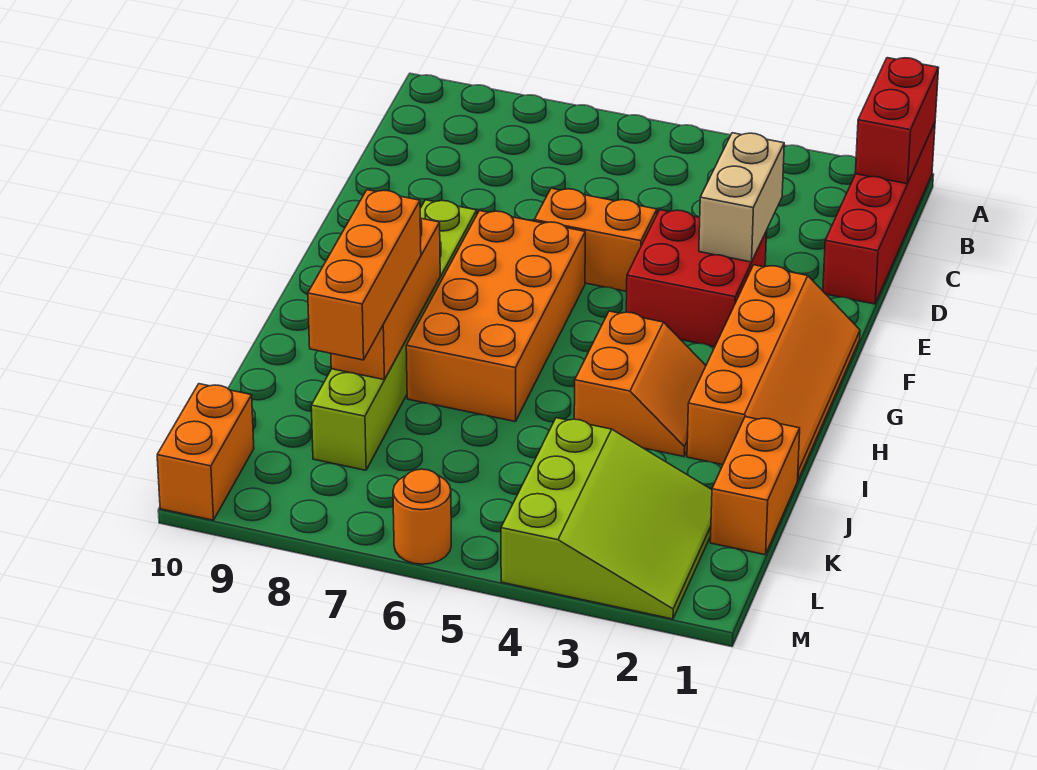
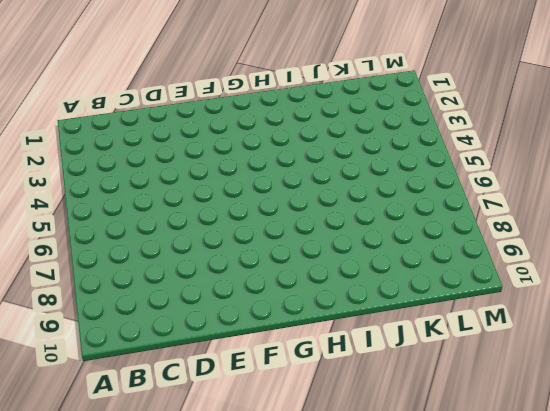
none -> red 1x4 brick [823,123,935,304]
none -> red 2x2 brick [626,210,767,347]
none -> orange 1x2 brick [534,188,657,291]

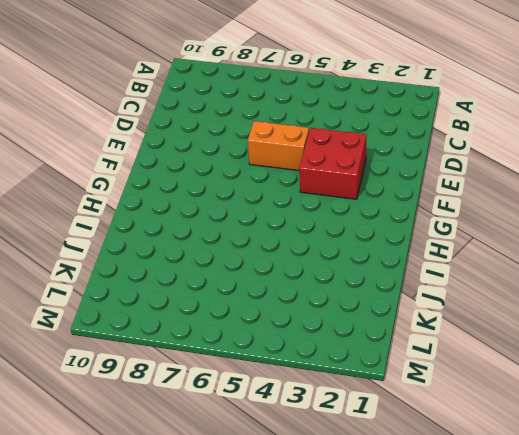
none -> red 1x4 brick [823,123,935,304]
none -> orange 2x4 slope [687,265,860,479]
none -> orange 2x4 brick [406,211,585,422]

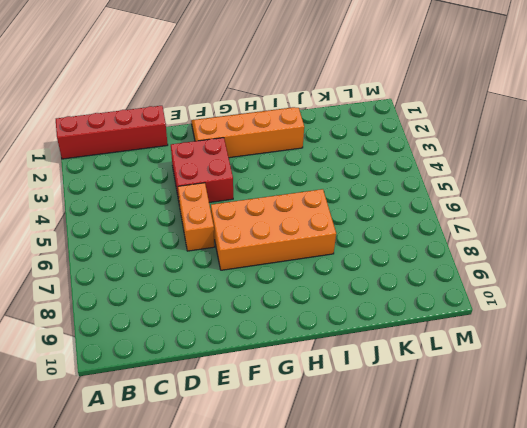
none -> lime 1x6 brick [311,200,477,470]
none -> orange 2x2 slope [574,311,706,457]
none -> orange 1x2 brick [710,417,800,555]

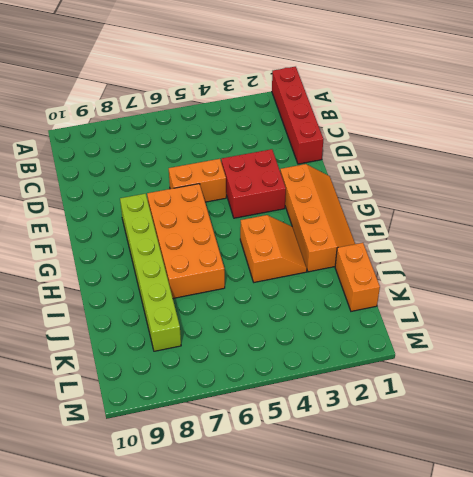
none -> lime 3x3 slope [501,418,712,619]
none -> orange 1x2 brick [157,384,254,520]
none -> orange 1x1 round brick [393,469,451,564]

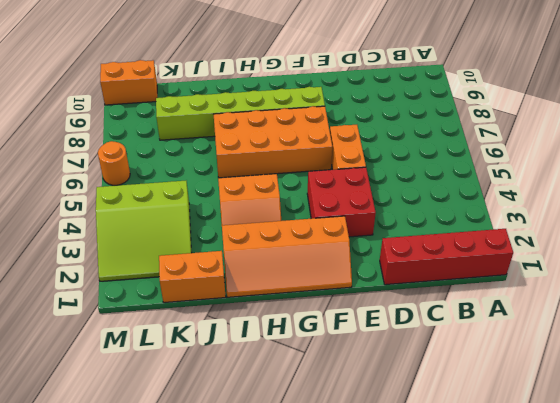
none -> red 1x2 brick [855,58,939,184]
none -> tan 1x2 brick [699,133,784,262]
none -> orange 1x3 brick [331,218,440,380]

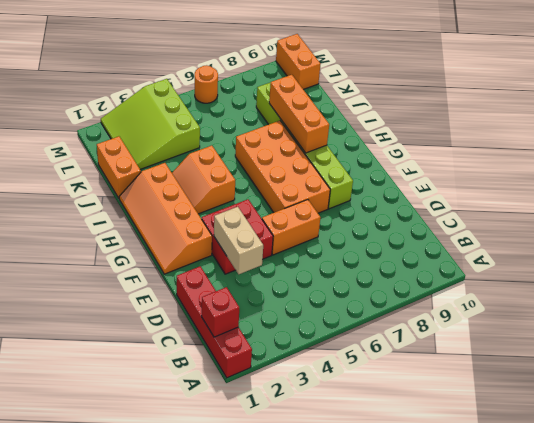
red 1x1 brick [202,287,239,337] -> red 1x2 brick [855,58,939,184]
none -> orange 1x3 brick [308,190,421,360]

